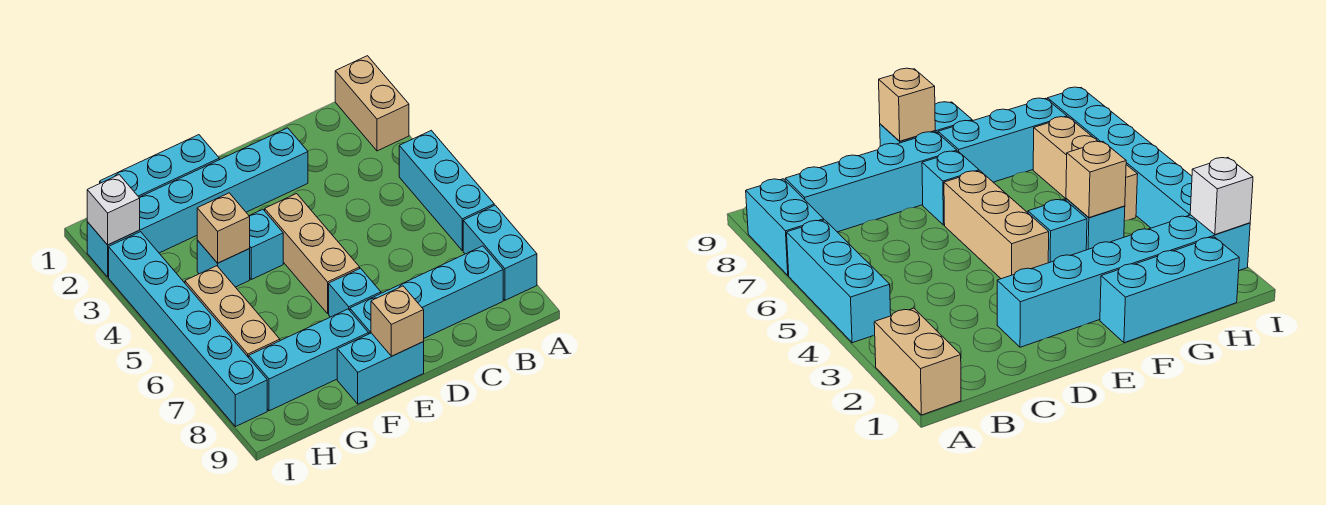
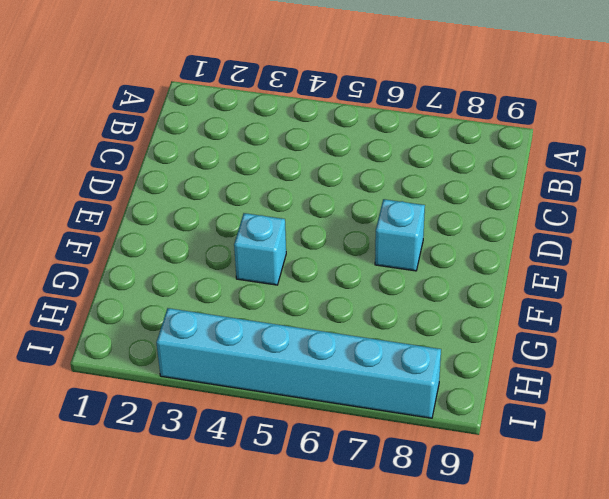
none -> tan 1x2 brick [335,56,409,151]
none -> cyan 1x3 brick [399,130,494,251]
none -> cyan 1x2 brick [463,205,537,300]

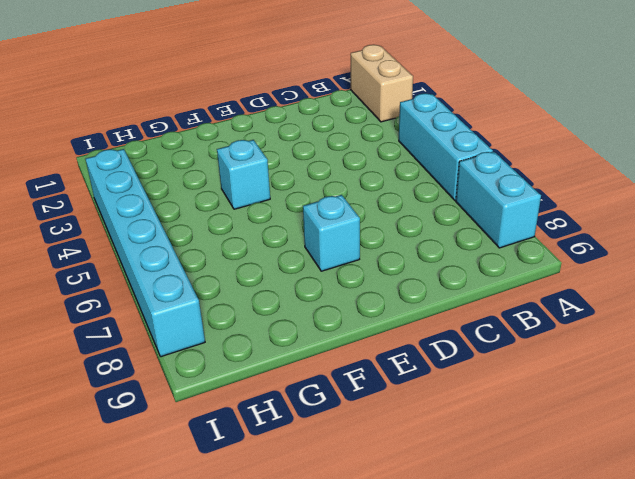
none -> cyan 1x4 brick [350,246,503,338]
none -> cyan 1x6 brick [87,128,308,277]
none -> tan 1x3 brick [265,194,360,313]

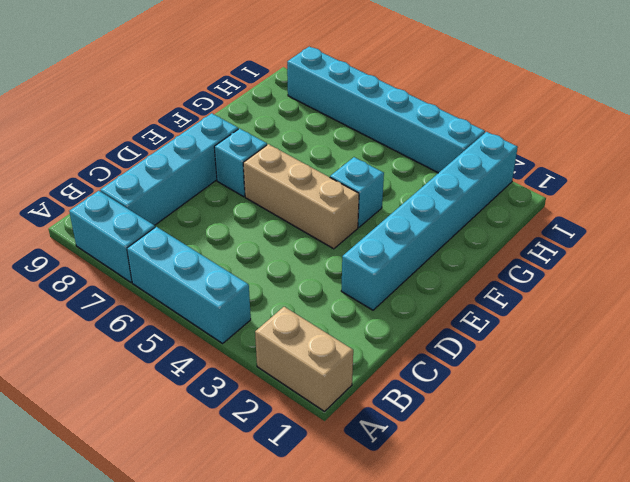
none -> cyan 1x2 brick [337,333,424,404]
none -> cyan 1x3 brick [100,135,219,197]
none -> cyan 1x3 brick [249,309,369,411]

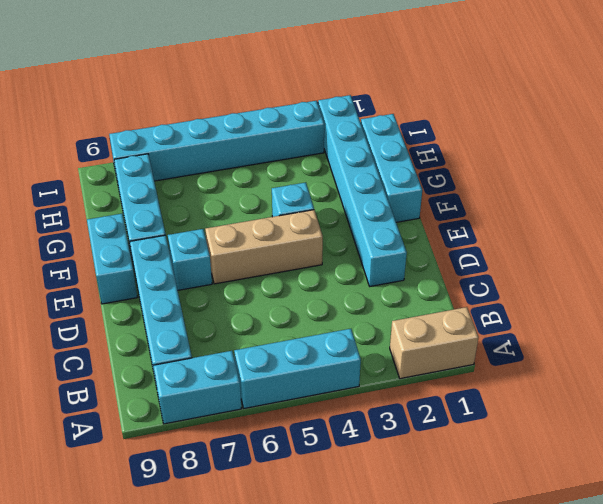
none -> cyan 1x1 brick [197,240,250,287]
none -> tan 1x3 brick [185,266,280,358]
none -> tan 1x1 brick [371,286,424,356]

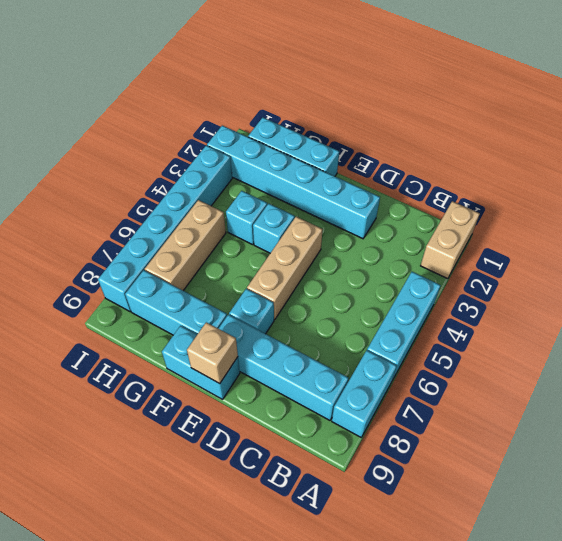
none -> tan 1x1 brick [197,193,250,263]
none -> white 1x1 brick [87,175,140,245]

